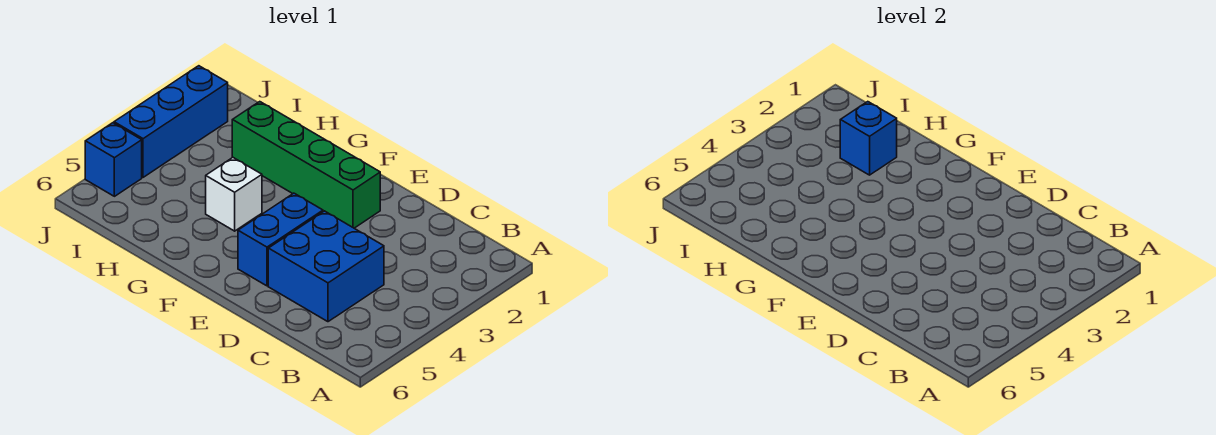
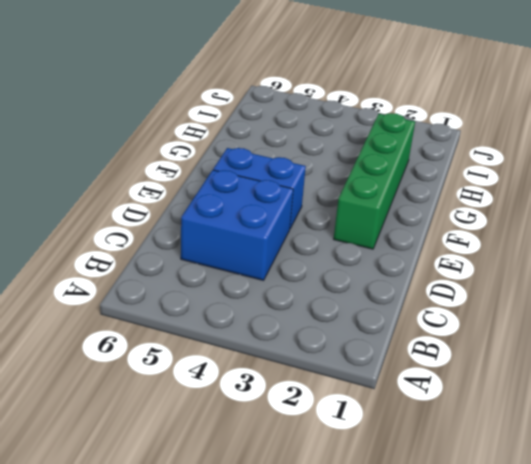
none -> white 1x1 brick [206,157,262,231]
none -> blue 1x3 brick [114,66,228,177]

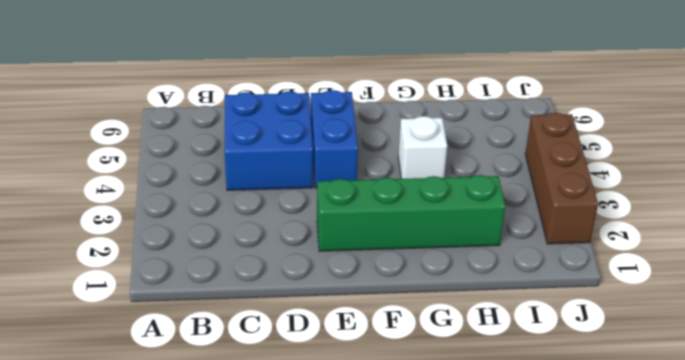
brown 1x3 brick [525,113,598,244] -> blue 1x3 brick [114,66,228,177]
none -> blue 1x1 brick [85,123,142,196]
none -> blue 1x1 brick [840,102,897,175]

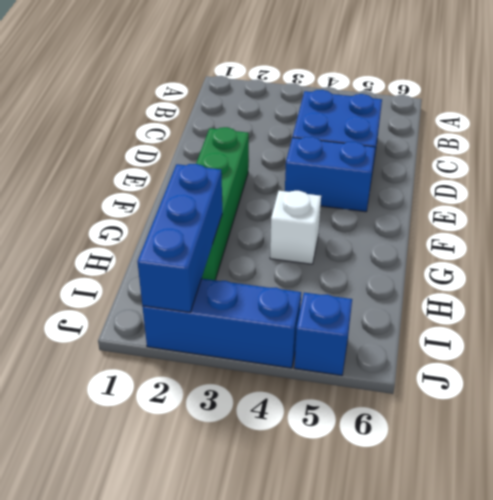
blue 1x3 brick [137,164,222,312] -> blue 1x1 brick [840,102,897,175]

